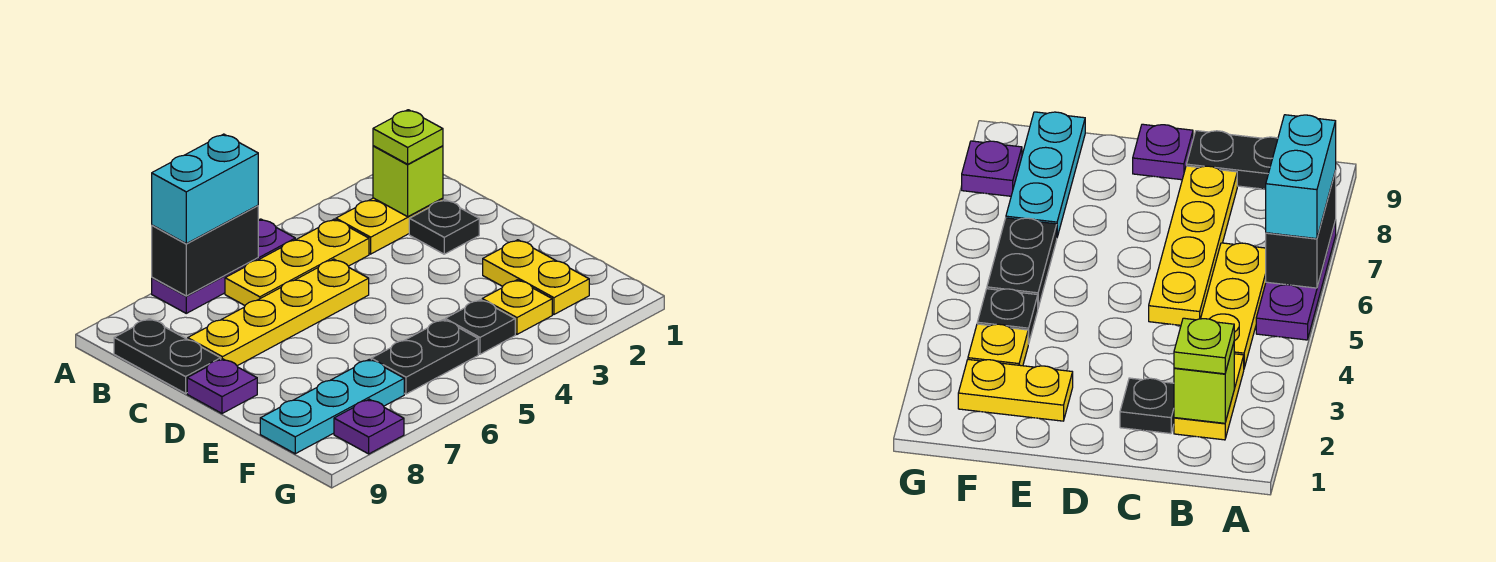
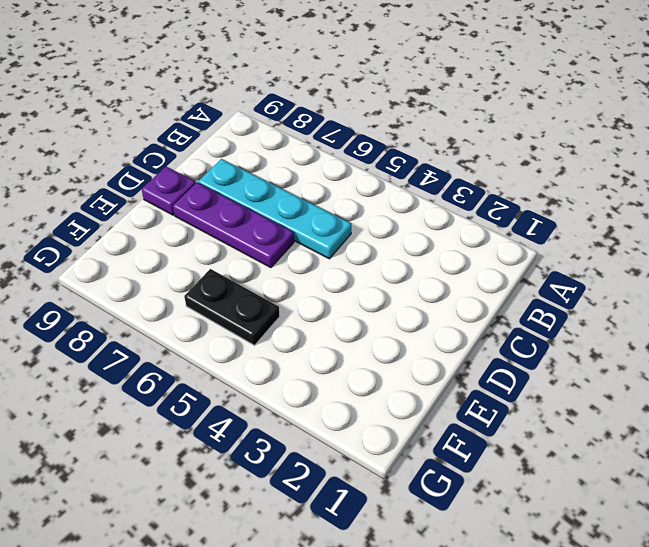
cyan 1x4 plate [198,159,351,259] -> yellow 1x4 plate [188,259,369,366]
purple 1x3 plate [173,182,294,268] -> purple 1x3 plate moved to [152,219,295,313]
none -> yellow 1x2 plate [336,198,443,254]
none -> yellow 1x3 plate [225,219,369,305]
none -> black 1x2 plate [114,319,221,393]

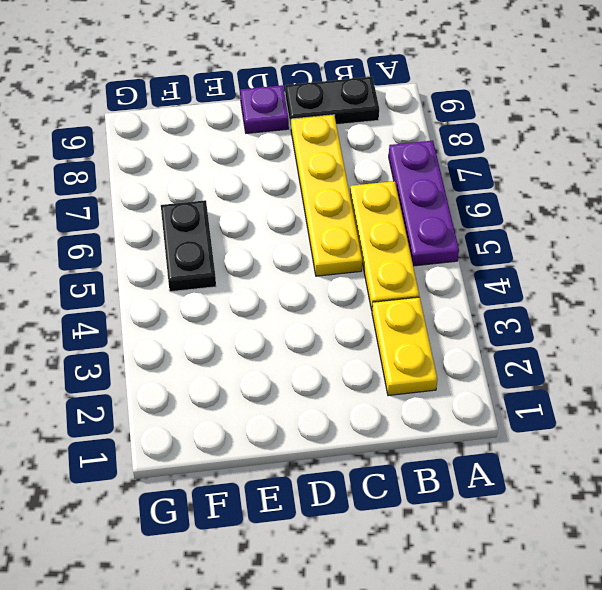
none -> black 1x1 plate [409,200,479,254]
none -> yellow 1x2 plate [483,240,589,314]
none -> yellow 1x1 plate [482,280,552,334]

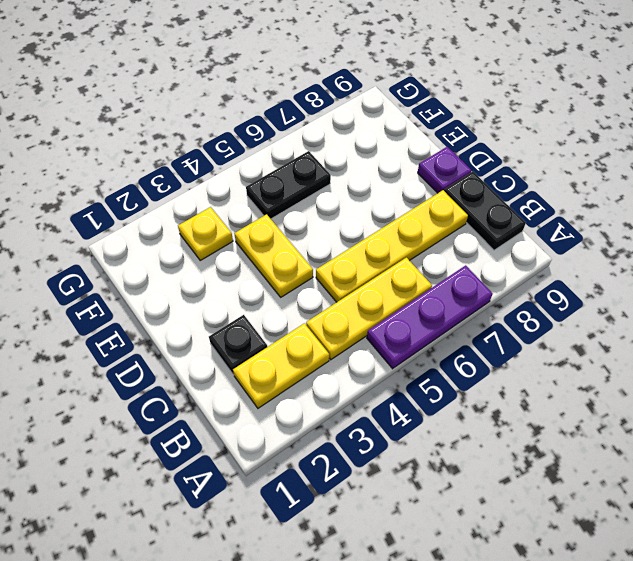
yellow 1x2 plate [234,214,313,297] -> yellow 1x2 plate moved to [483,240,589,314]
none -> black 1x1 plate [445,300,515,354]
none -> cyan 1x3 plate [260,359,404,454]
none -> purple 1x1 plate [334,399,404,454]

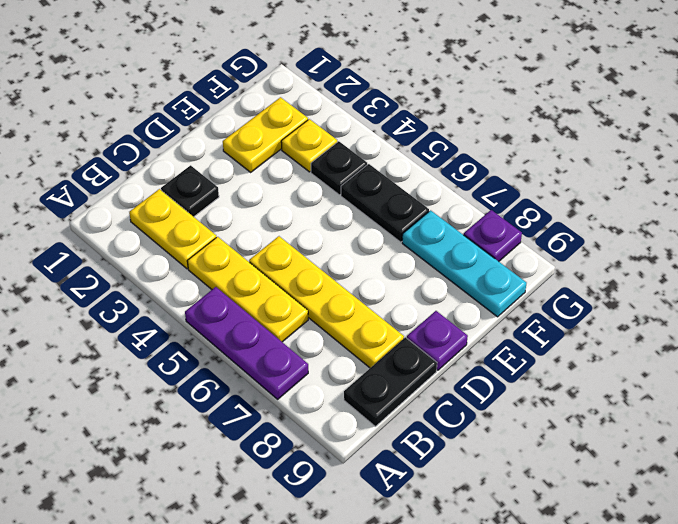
none -> black 1x2 brick [152,206,258,296]
none -> lime 1x1 brick [373,146,443,217]
none -> cyan 1x2 brick [152,134,258,244]

